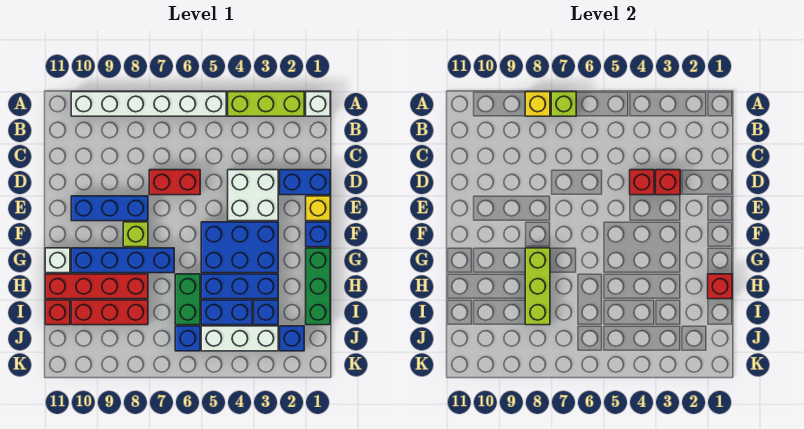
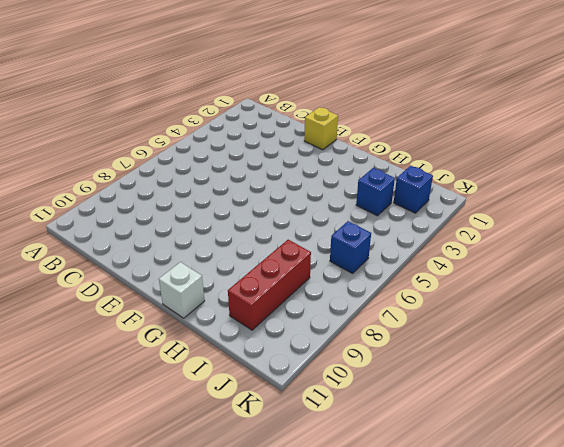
none -> white 1x1 brick [306,92,330,116]
none -> lime 1x3 brick [228,92,304,116]
none -> white 1x6 brick [71,92,226,116]
none -> blue 1x2 brick [280,170,330,195]

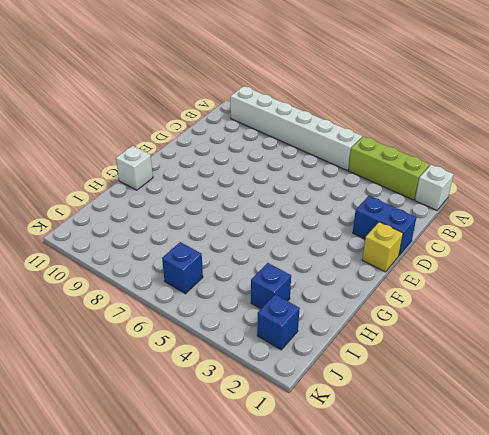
none -> white 2x2 brick [228,170,278,221]
none -> red 1x2 brick [149,170,200,195]
none -> blue 1x3 brick [71,196,148,221]
none -> blue 1x1 brick [306,222,330,247]

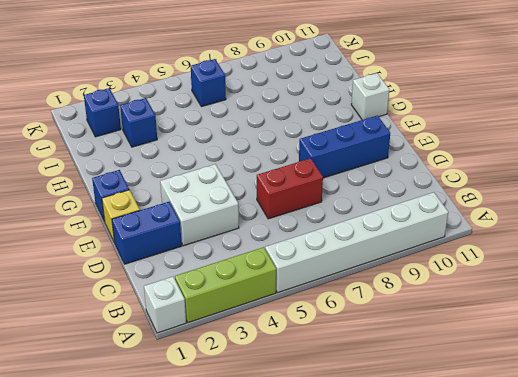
none -> blue 2x3 brick [201,222,278,273]
none -> lime 1x1 brick [123,222,148,247]
none -> green 1x3 brick [306,248,330,325]
none -> blue 1x4 brick [71,248,174,273]

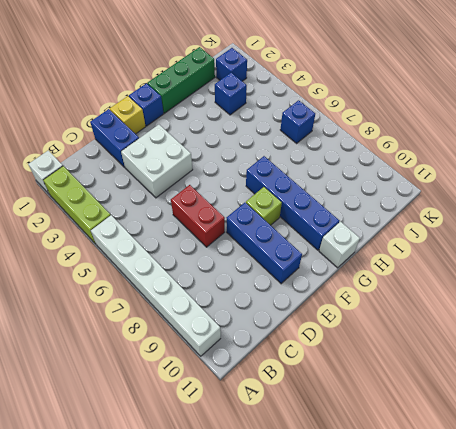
none -> blue 2x3 brick [201,222,278,273]
none -> blue 1x3 brick [201,274,278,299]
none -> green 1x2 brick [175,274,200,325]
none -> red 1x4 brick [45,274,148,299]

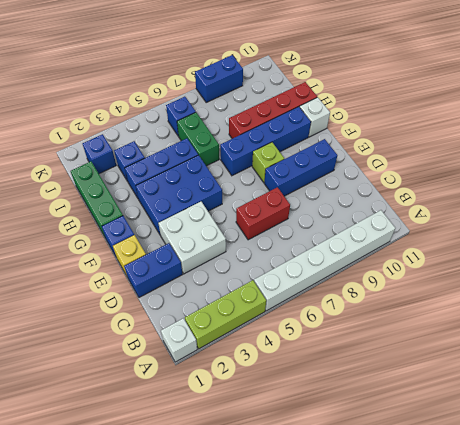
blue 1x2 brick [195,55,243,102] -> blue 1x2 brick moved to [201,300,252,325]
none -> red 1x3 brick [71,300,148,325]
none -> red 1x1 brick [45,300,70,325]
none -> white 1x3 brick [201,326,278,351]
none -> lime 1x1 brick [551,92,576,116]

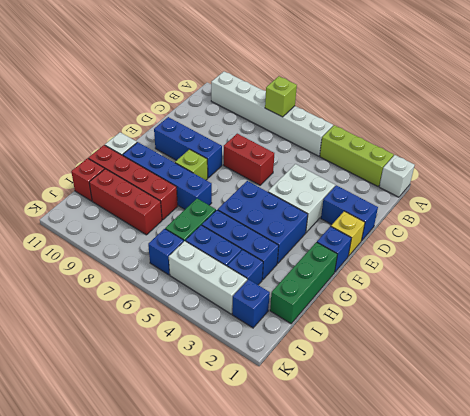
none -> yellow 1x1 brick [525,92,550,116]
none -> red 1x1 brick [656,170,680,195]
none -> red 1x1 brick [630,170,654,195]
none -> lime 1x3 brick [525,248,550,325]

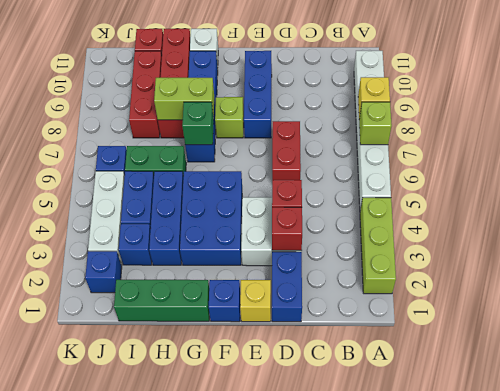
green 1x1 brick [182,102,214,145] -> none
lime 1x2 brick [154,78,214,120] -> lime 1x3 brick [525,248,550,325]
none -> white 1x1 brick [306,92,330,116]
none -> red 1x1 brick [708,274,732,299]

